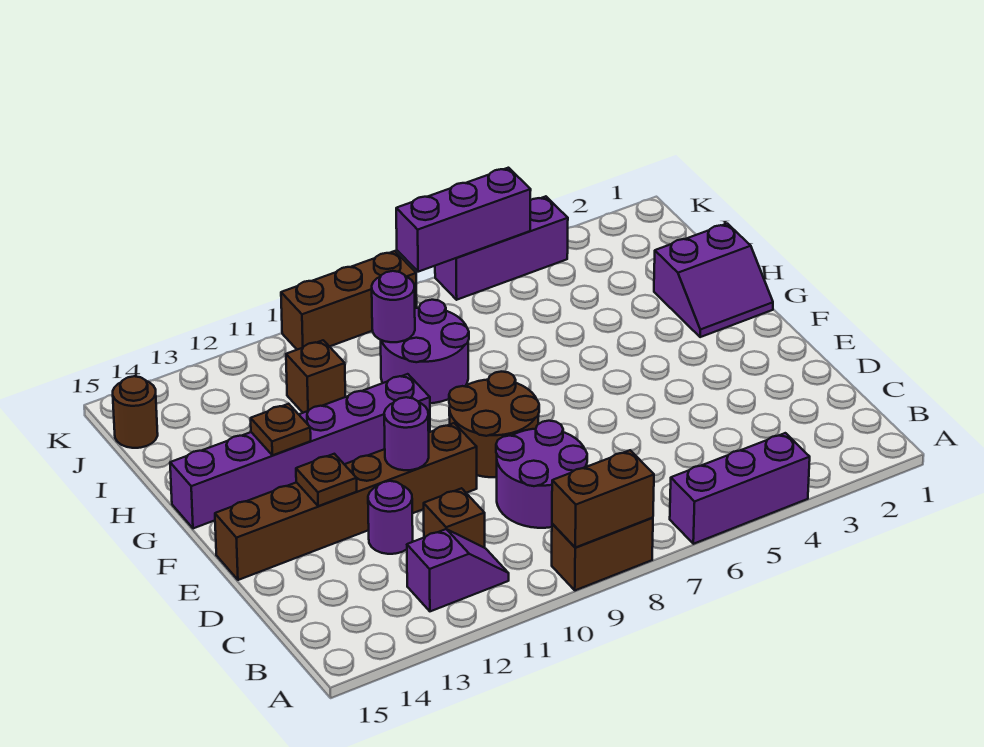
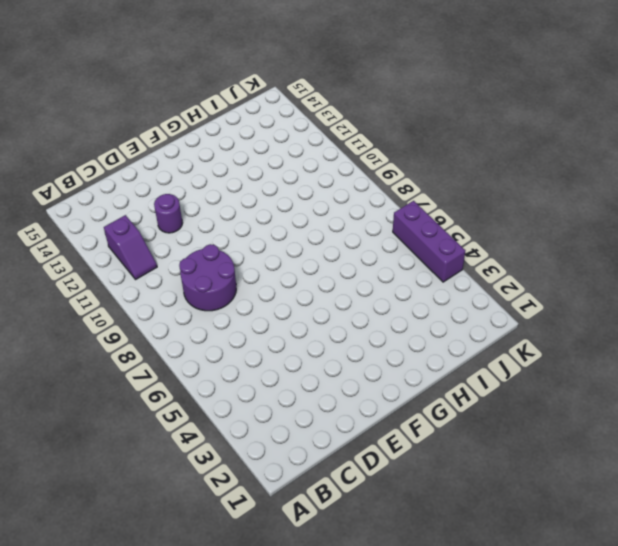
none -> purple 1x3 brick [670,433,810,544]
none -> brown 1x2 brick [552,518,653,590]
none -> brown 1x1 brick [424,488,485,548]

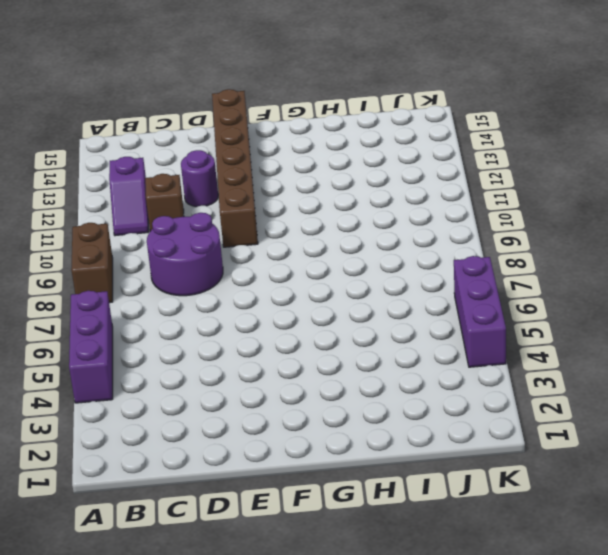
none -> brown 2x2 round brick [449,372,539,477]
none -> purple 2x2 slope [654,224,773,337]
none -> purple 1x6 brick [170,374,430,528]

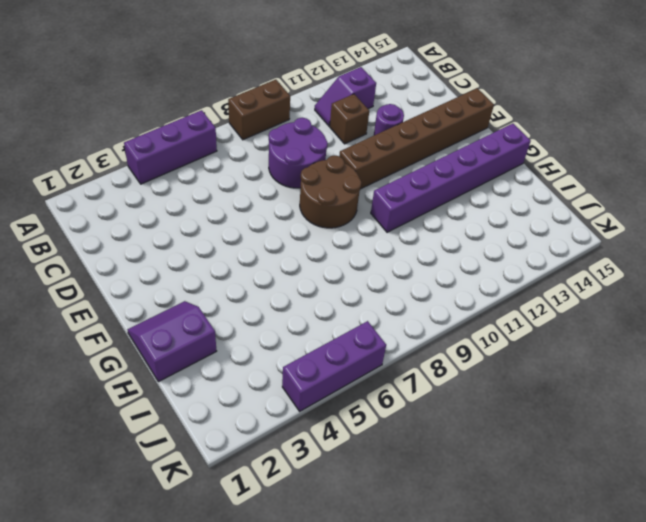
none -> purple 2x2 round brick [381,300,469,403]
none -> brown 1x1 brick [286,340,345,413]
none -> brown 1x1 round brick [113,376,158,448]

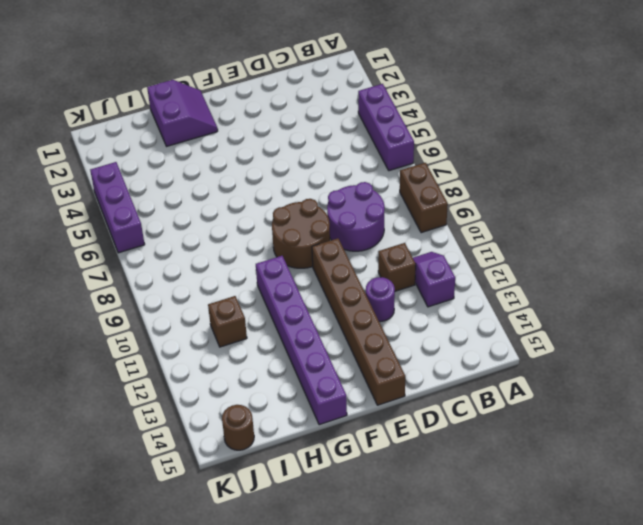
none -> purple 2x2 round brick [381,300,469,403]
none -> brown 1x3 brick [281,251,417,350]
none -> brown 1x2 brick [552,450,654,548]

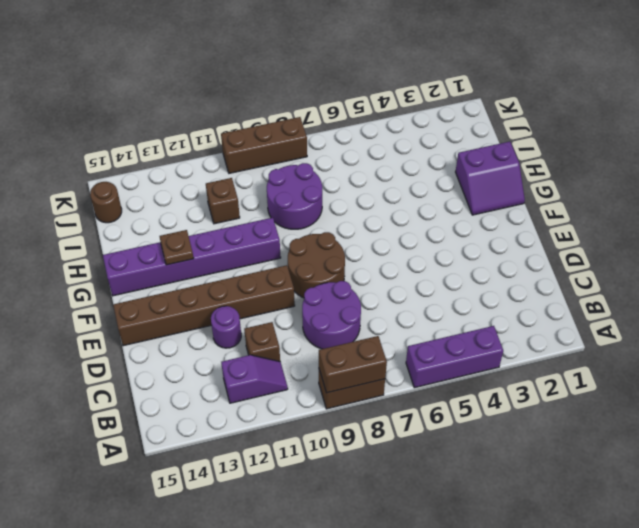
none -> purple 1x3 brick [435,196,568,300]
none -> purple 1x1 round brick [384,397,429,470]
none -> brown 1x1 plate [296,454,357,506]

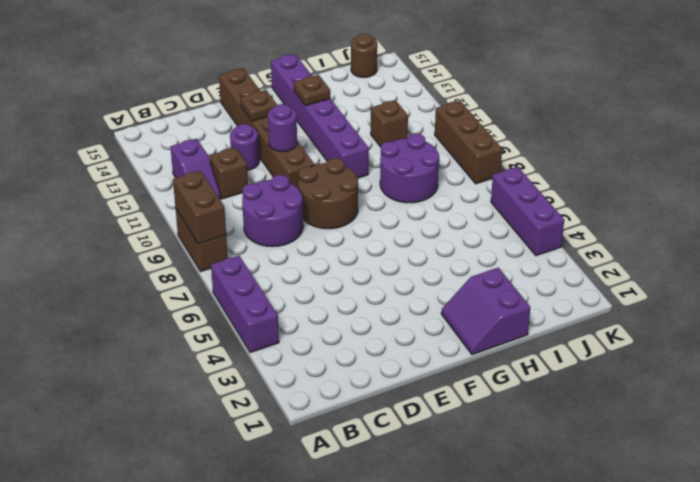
none -> purple 1x1 round brick [372,271,415,342]
none -> purple 1x3 brick [396,168,531,272]

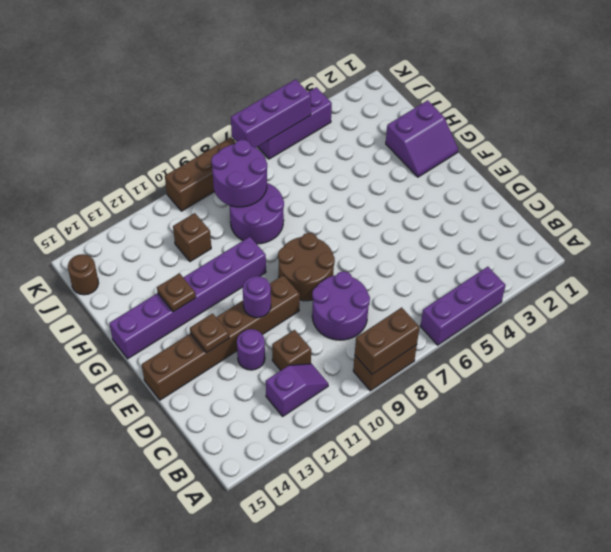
purple 2x2 round brick [211,140,267,207] -> purple 1x1 round brick [372,271,415,342]

